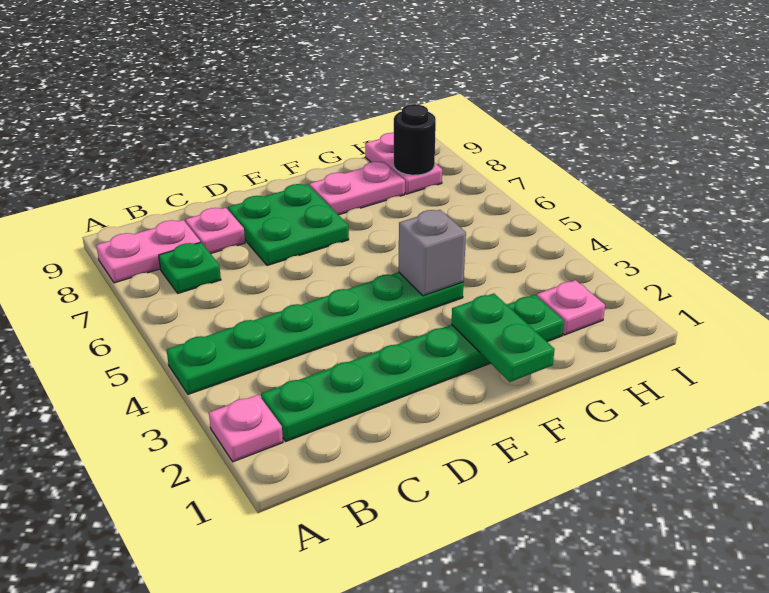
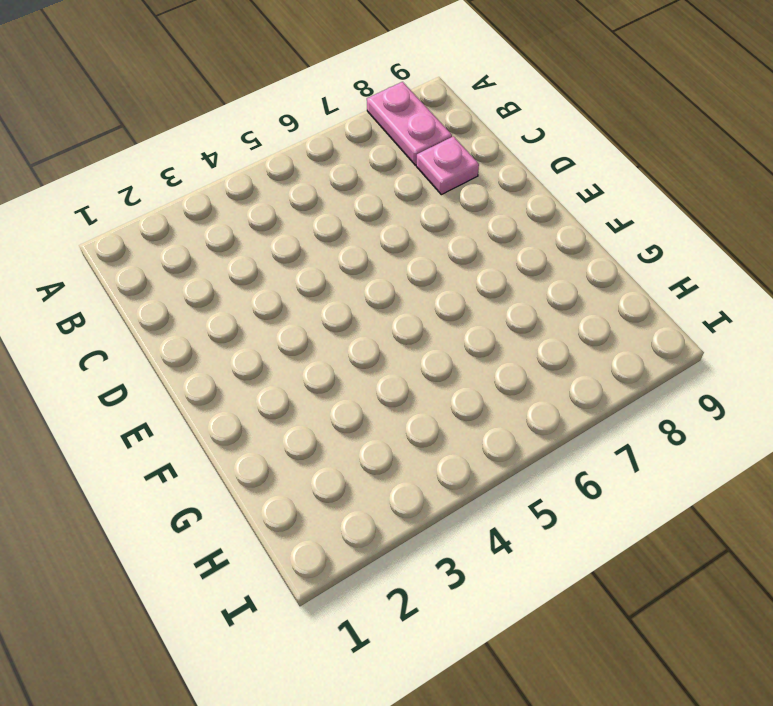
none -> pink 1x1 plate [209,395,283,462]
none -> green 1x6 plate [167,272,464,394]
none -> green 1x6 plate [261,295,564,441]

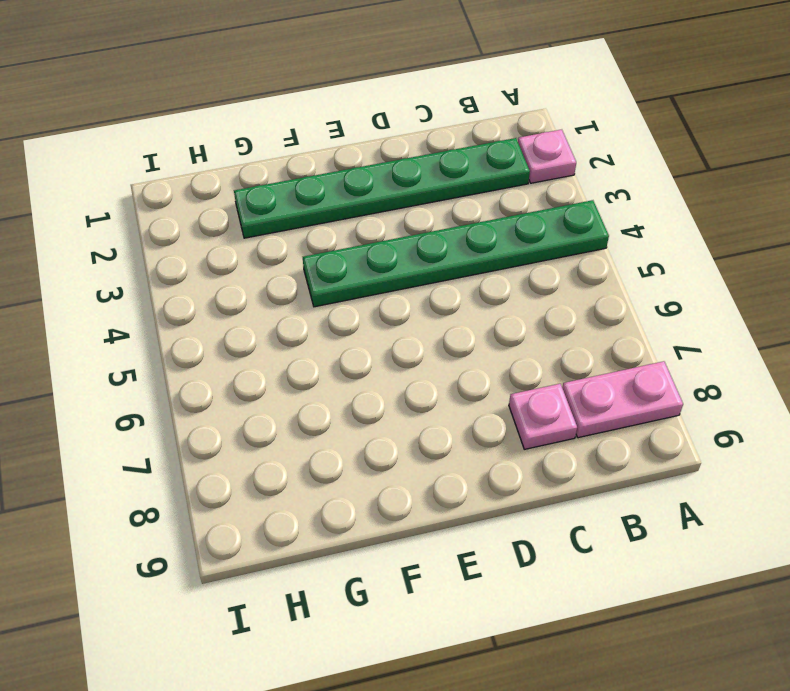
none -> green 1x1 plate [159,242,221,293]
none -> green 2x2 plate [228,184,349,266]
none -> pink 1x2 plate [309,162,405,215]

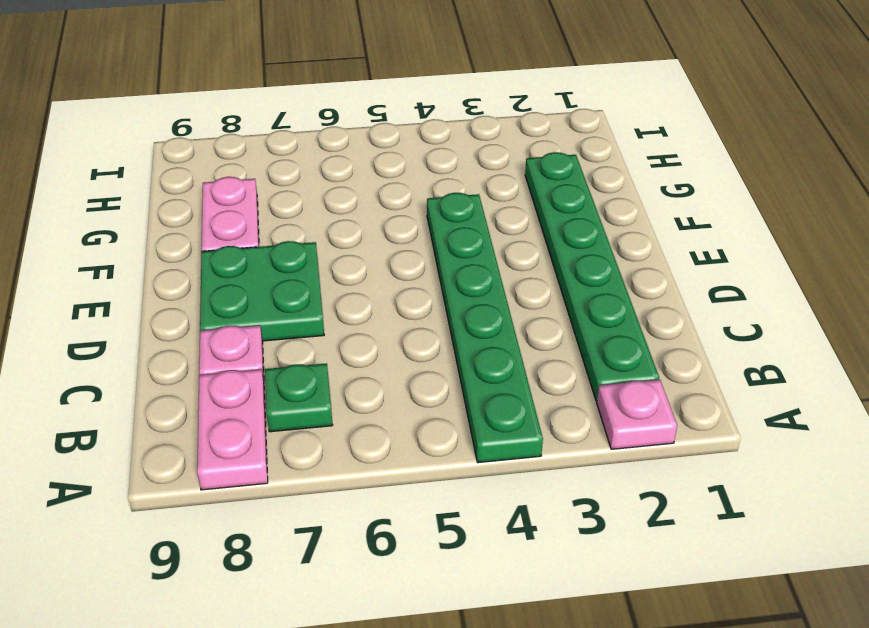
none -> pink 1x1 plate [537,280,605,335]
none -> pink 1x2 plate [365,133,442,194]
none -> green 1x2 plate [451,293,555,382]

